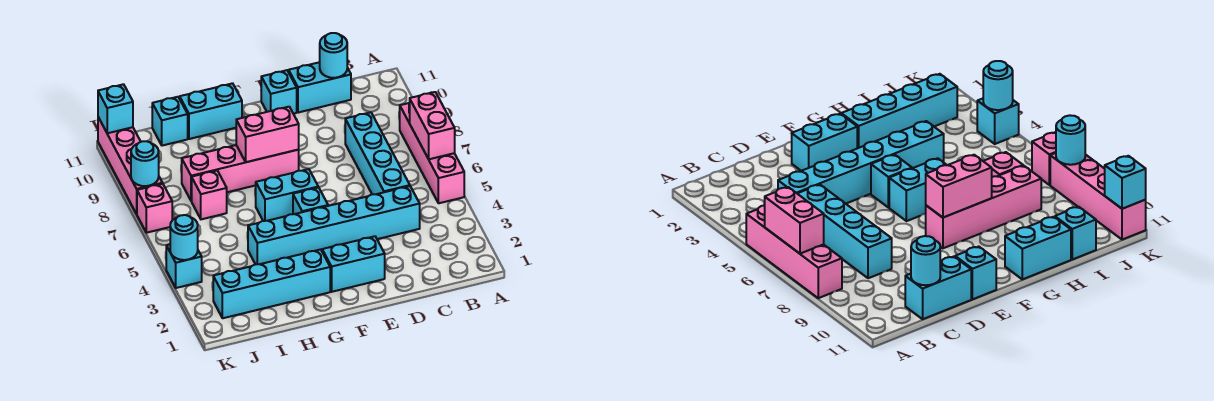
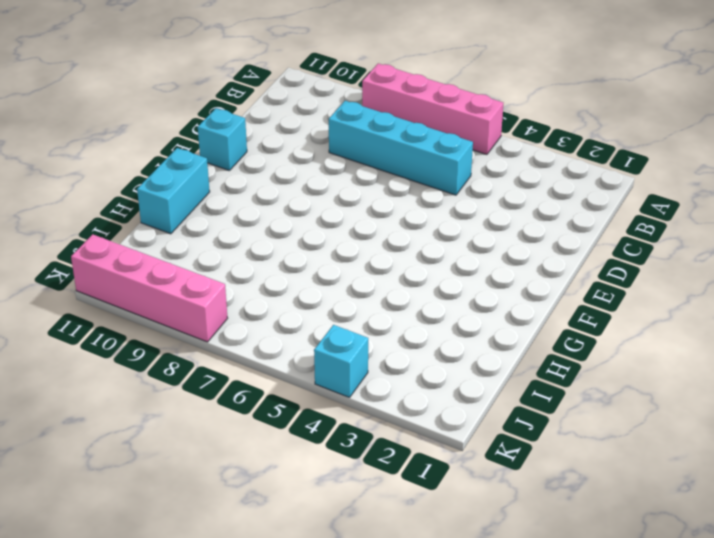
none -> cyan 1x6 brick [248,186,420,264]
none -> cyan 1x2 brick [289,62,351,113]
none -> cyan 1x2 brick [322,236,385,292]

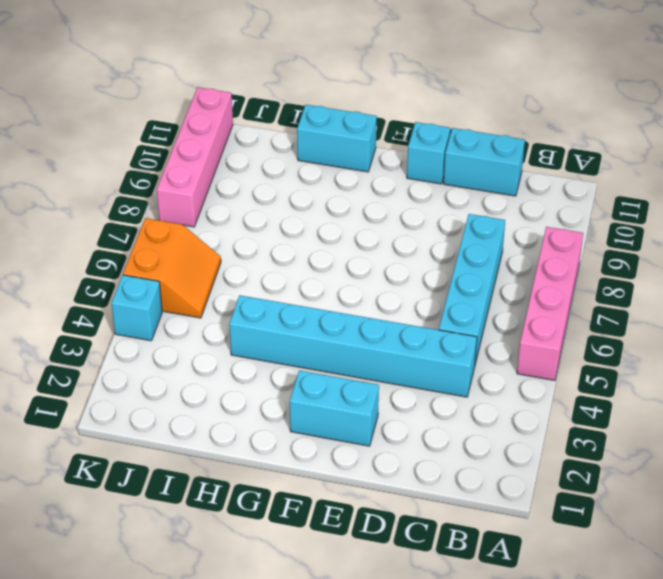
orange 2x2 slope [123,218,221,318] -> none
none -> cyan 1x1 brick [293,187,328,214]
none -> cyan 1x2 brick [256,169,318,221]
none -> pink 1x4 brick [182,145,299,201]

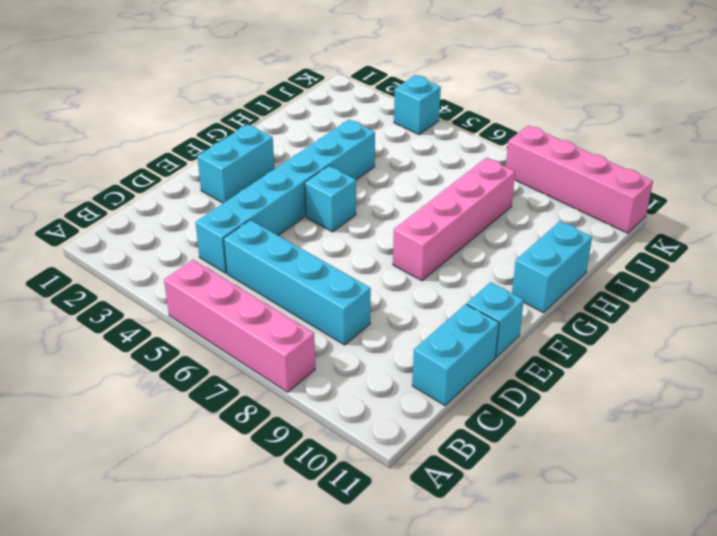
none -> cyan 1x2 brick [256,169,318,221]
none -> cyan 1x4 brick [213,249,330,318]
none -> pink 1x1 brick [192,171,227,219]

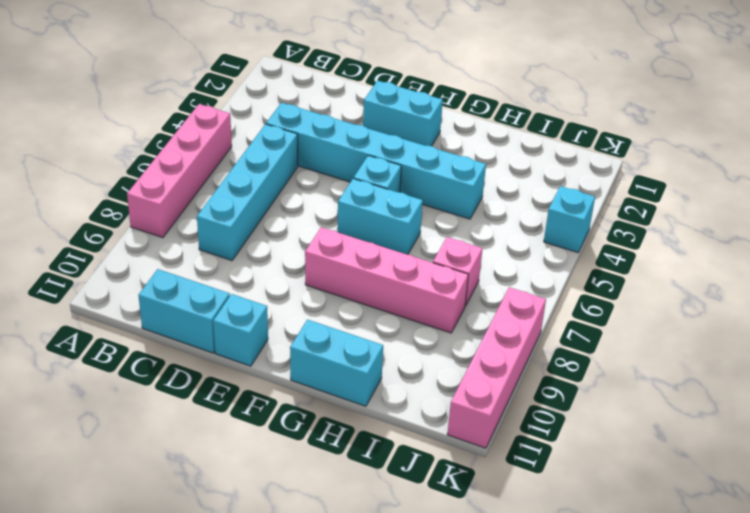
none -> cyan 1x4 brick [213,249,330,318]
none -> cyan 1x1 brick [152,97,188,146]
none -> pink 1x1 brick [137,184,172,233]

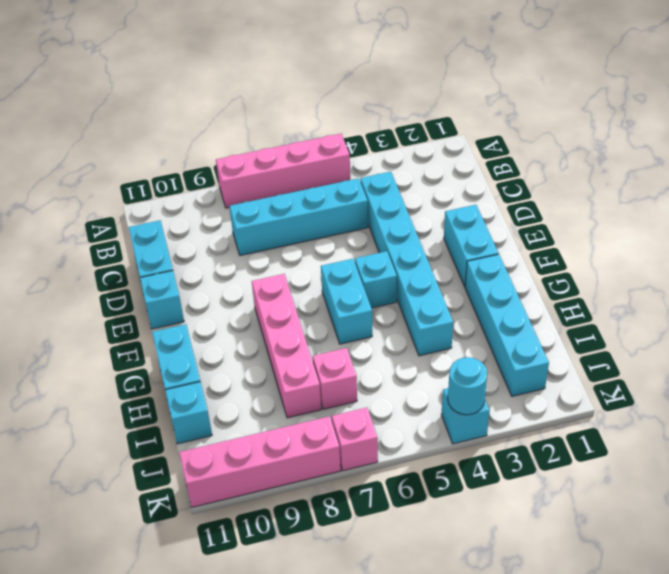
none -> pink 1x2 brick [410,92,455,159]
none -> cyan 1x1 round brick [320,33,347,78]
none -> pink 1x2 brick [236,107,299,162]

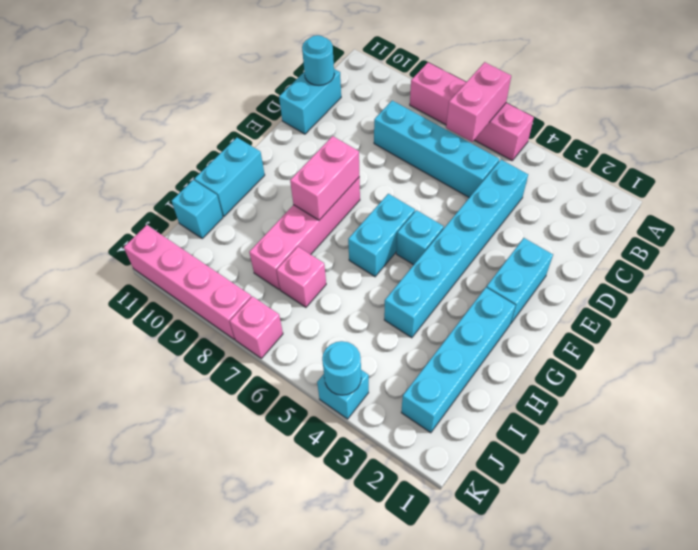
pink 1x2 brick [446,62,511,142] -> pink 1x2 brick turned to [410,92,455,159]
none -> cyan 1x1 brick [261,70,297,114]
none -> cyan 1x1 round brick [131,141,159,186]
none -> cyan 1x1 brick [98,84,133,133]

